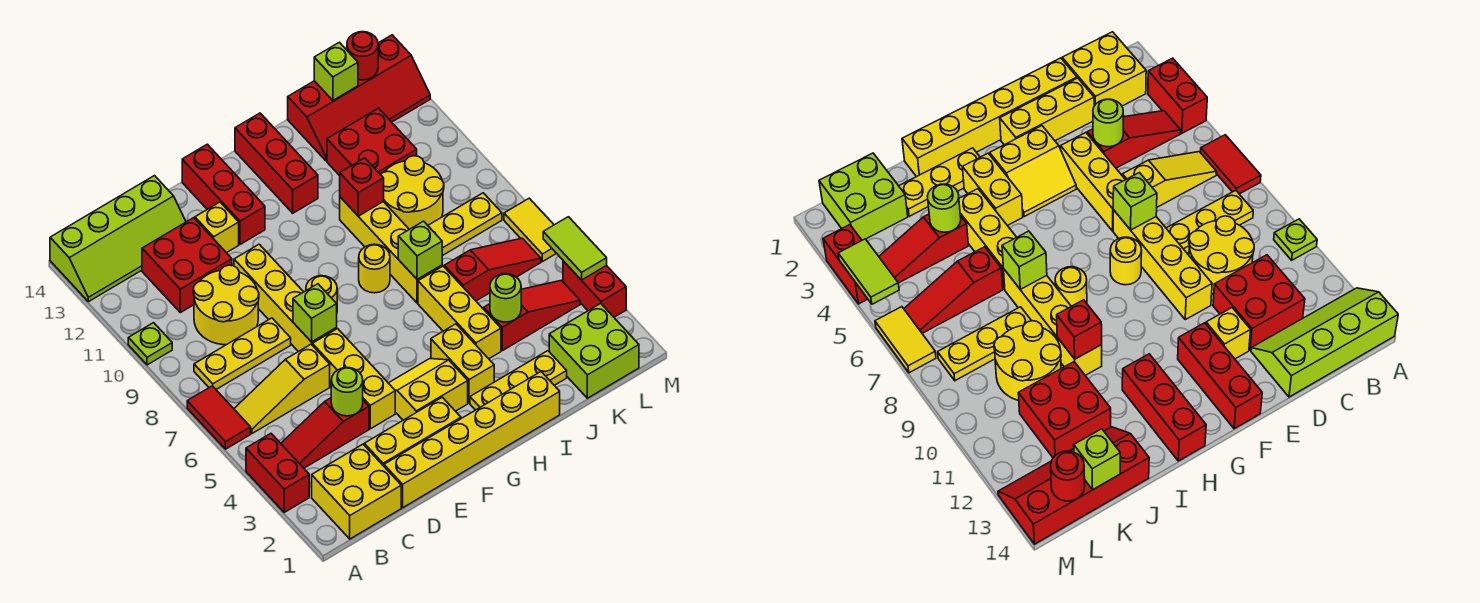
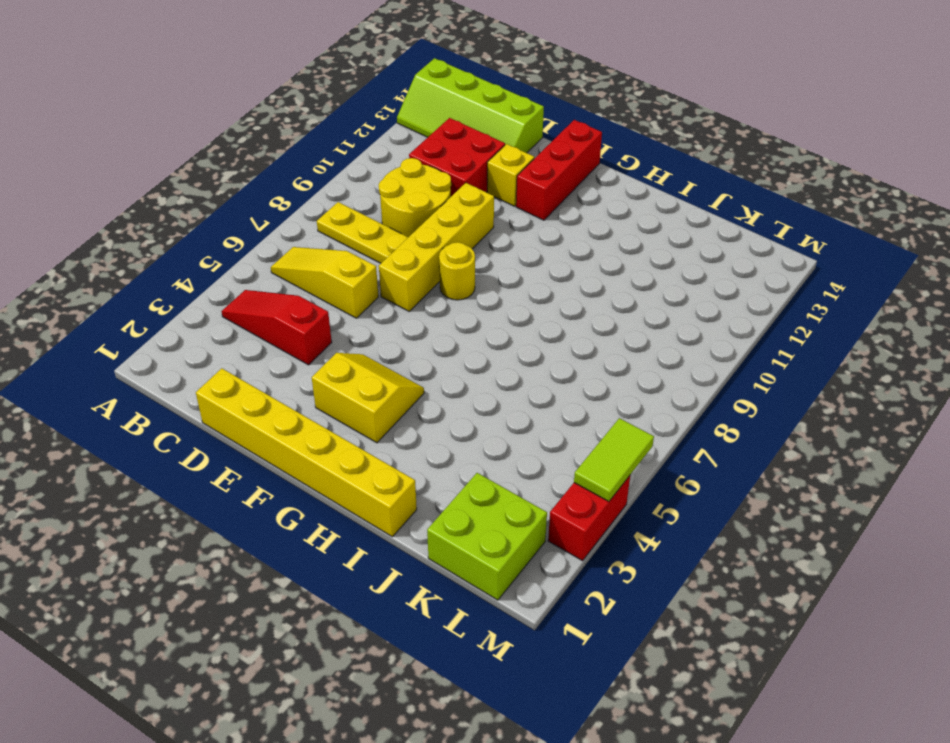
none -> red 1x2 brick [246,434,309,512]
none -> red 1x2 tile [187,386,251,449]
none -> lime 1x1 plate [128,323,172,365]
none -> yellow 2x2 brick [312,444,401,539]

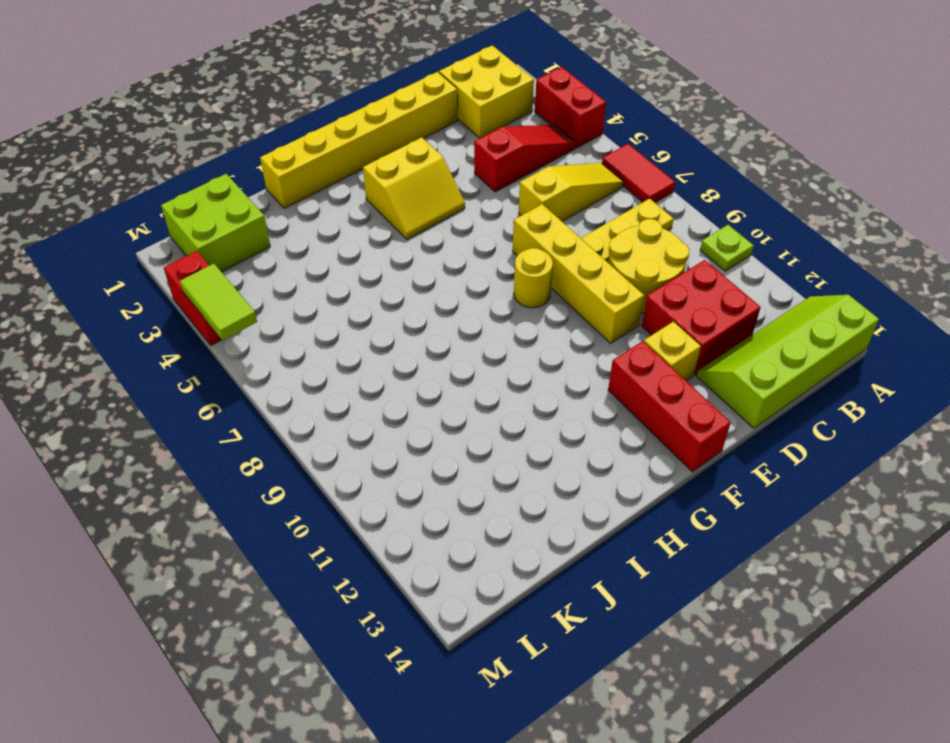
none -> yellow 1x3 brick [364,397,461,466]
none -> yellow 1x3 brick [312,329,395,429]
none -> yellow 1x3 plate [470,351,567,410]
none -> yellow 1x2 brick [431,324,494,403]

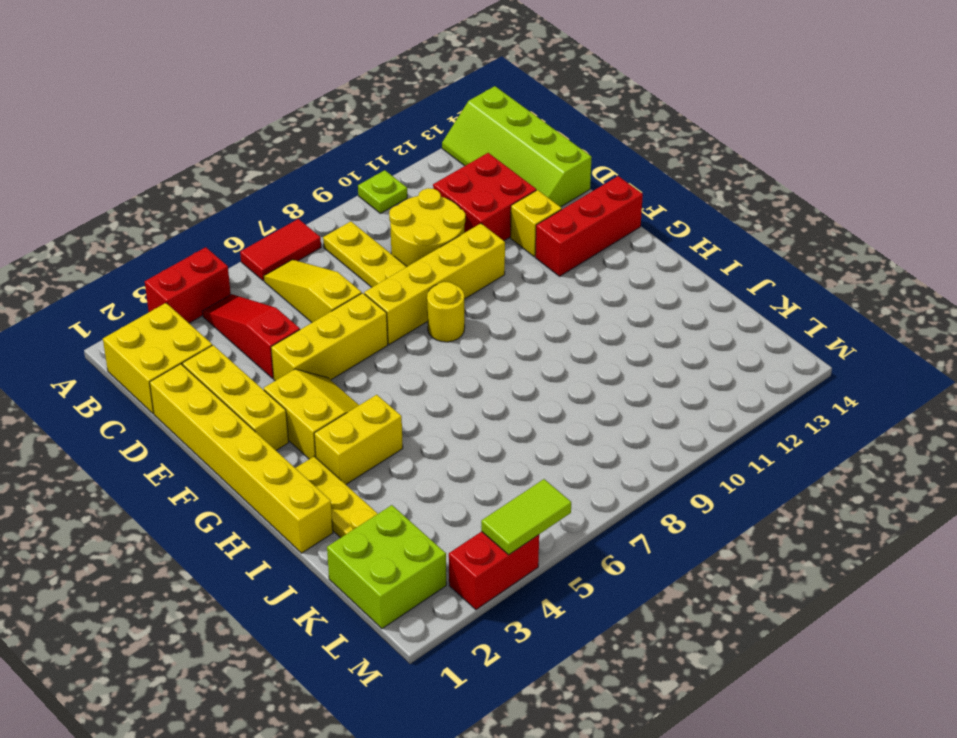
none -> yellow 1x1 round brick [359,244,390,293]
none -> red 1x3 brick [235,113,318,213]
none -> yellow 1x3 brick [418,266,501,359]
none -> yellow 1x4 brick [340,197,442,303]

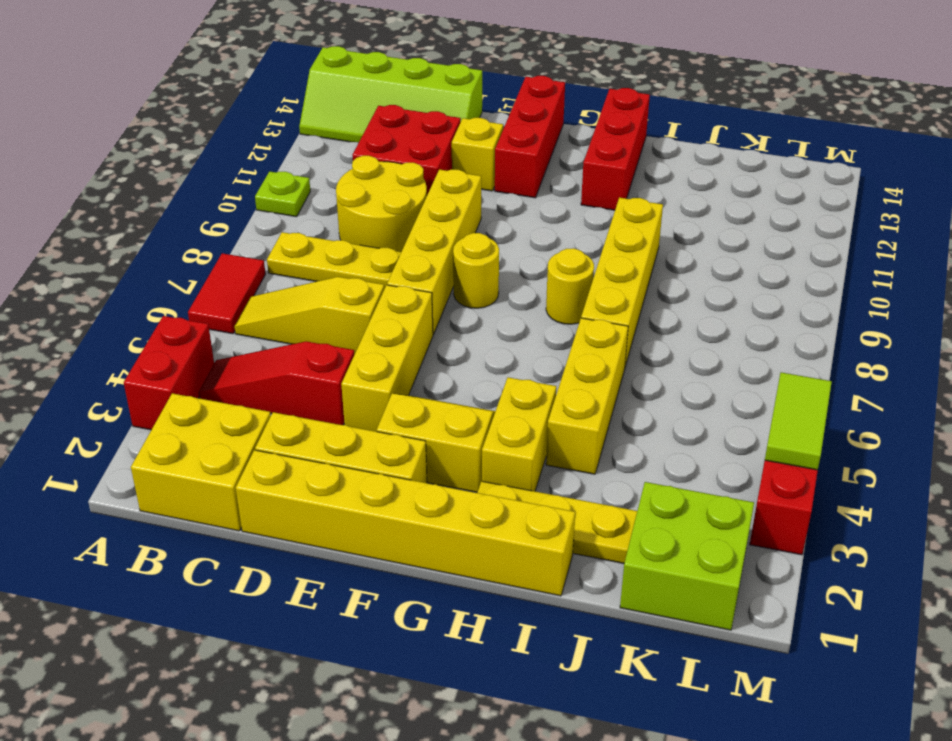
none -> red 1x3 slope [484,280,580,351]
none -> red 1x3 slope [444,238,541,301]
none -> yellow 1x3 plate [428,193,502,256]
none -> yellow 2x2 round brick [381,156,444,229]

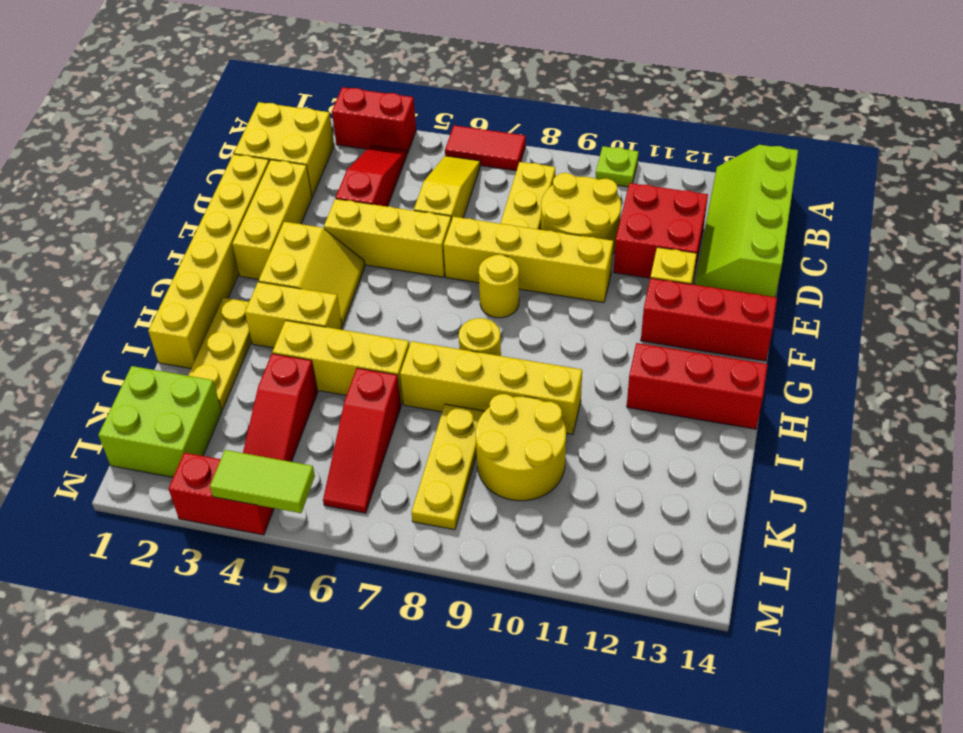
none -> red 2x2 brick [327,108,417,176]
none -> red 2x4 slope [288,35,430,161]
none -> yellow 1x2 tile [504,198,556,262]
none -> lime 1x1 round brick [331,368,363,416]

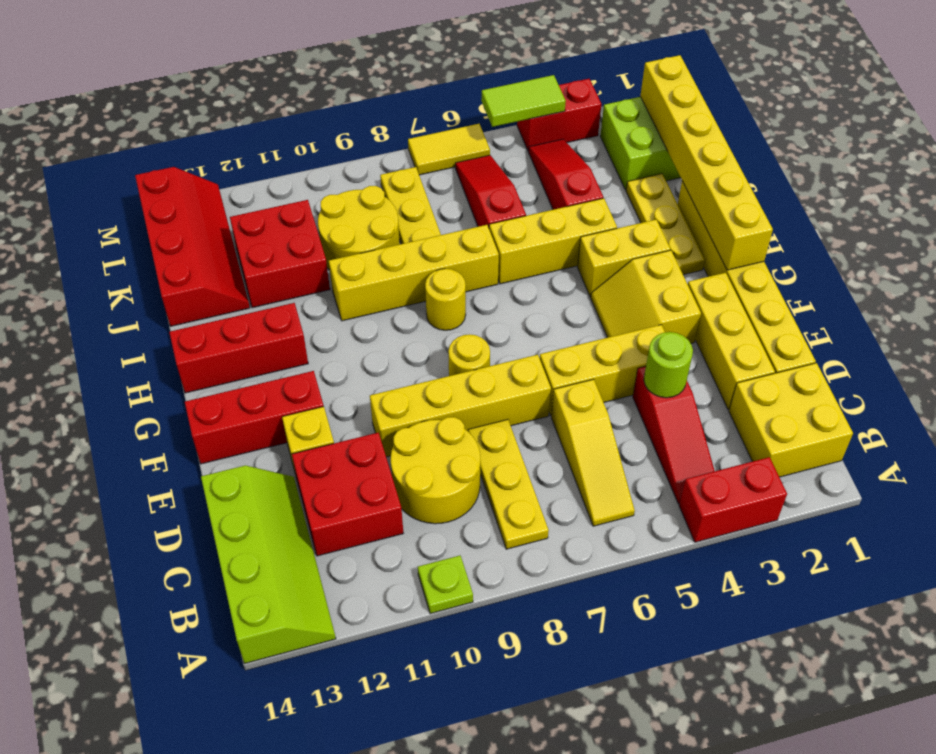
yellow 1x6 brick [640,55,773,270] -> none
none -> red 1x2 tile [187,386,251,449]
none -> lime 1x1 brick [293,284,337,342]
none -> lime 1x1 brick [398,221,442,279]
none -> red 1x1 brick [340,158,384,216]

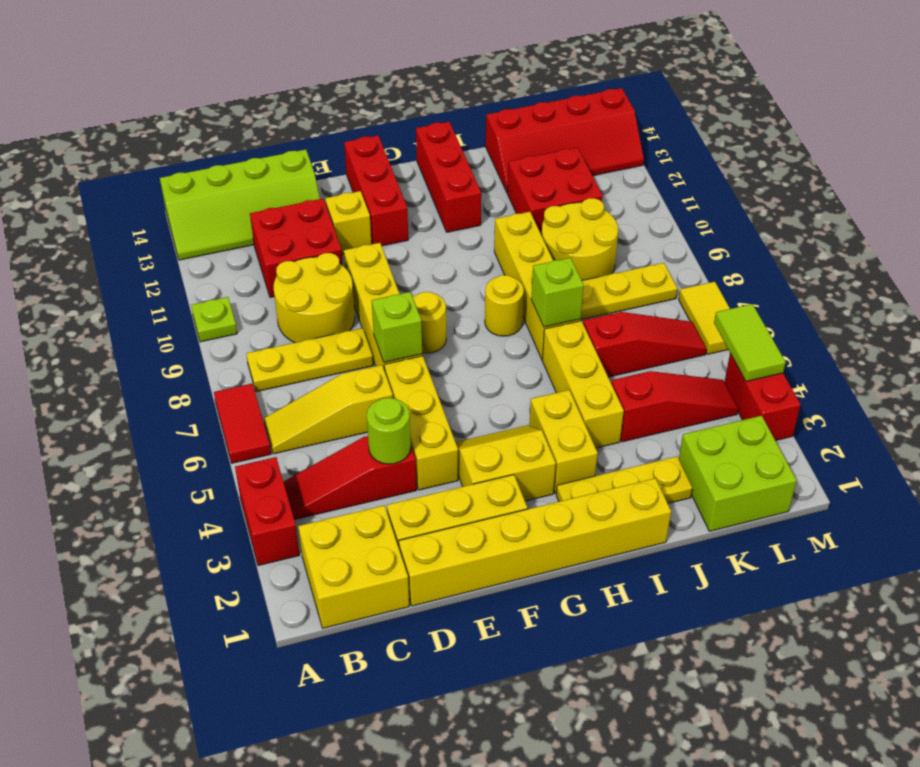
none -> red 1x1 brick [340,158,384,216]
none -> lime 1x1 round brick [490,274,521,322]
none -> lime 1x1 brick [314,42,358,100]
none -> red 1x1 round brick [347,32,378,80]

